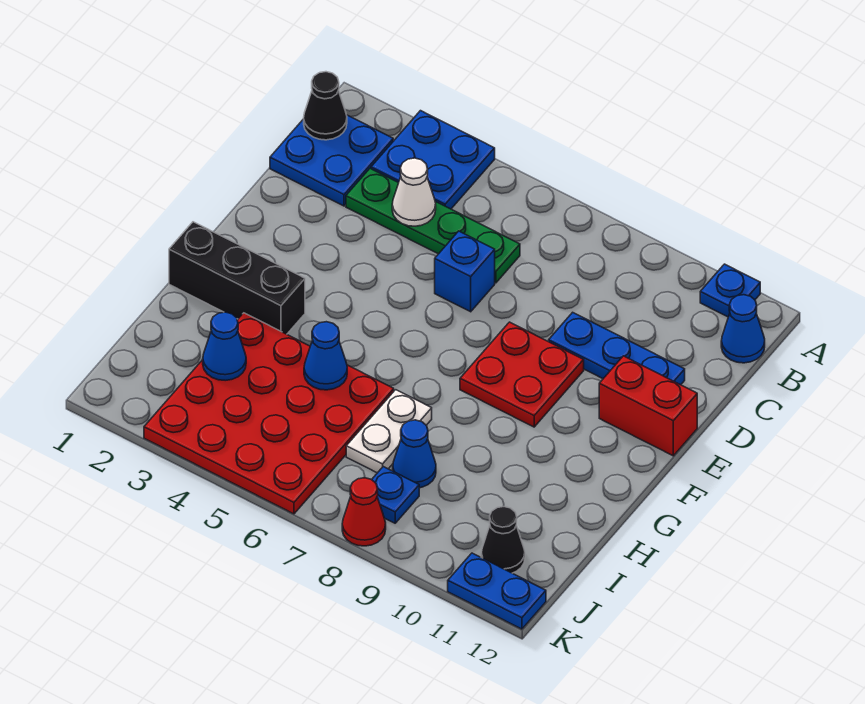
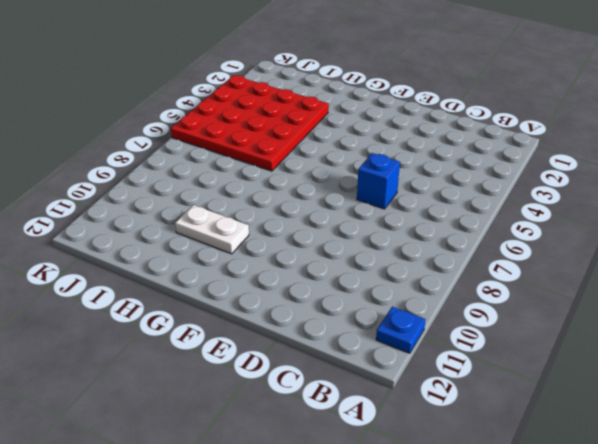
white 1x2 plate [175,205,249,254] -> white 1x2 plate moved to [346,390,432,473]
none -> blue 2x2 plate [371,111,495,209]
none -> blue 2x2 plate [270,115,393,206]
none -> blue 1x1 cone [721,295,765,363]

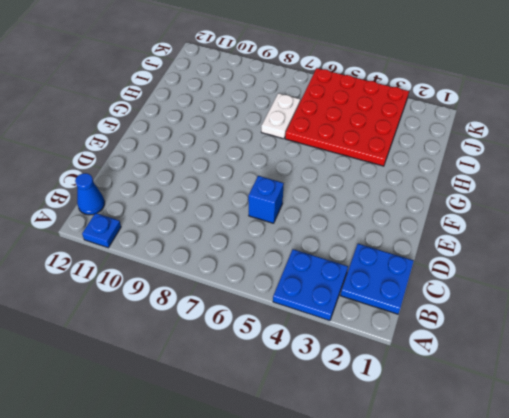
none -> green 1x4 plate [346,168,520,283]
none -> blue 1x3 plate [549,312,685,385]
none -> red 2x2 plate [460,322,584,427]

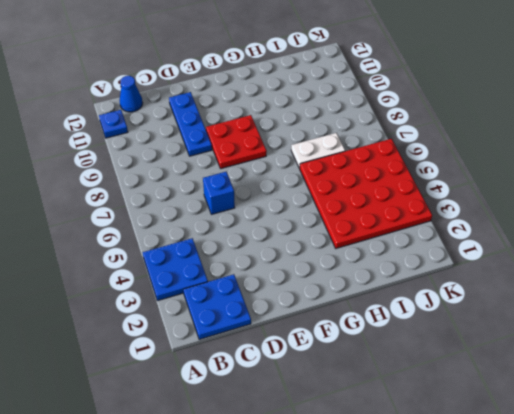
none -> green 1x4 plate [346,168,520,283]
none -> red 1x2 brick [599,356,697,456]
none -> black 1x3 brick [169,222,305,334]

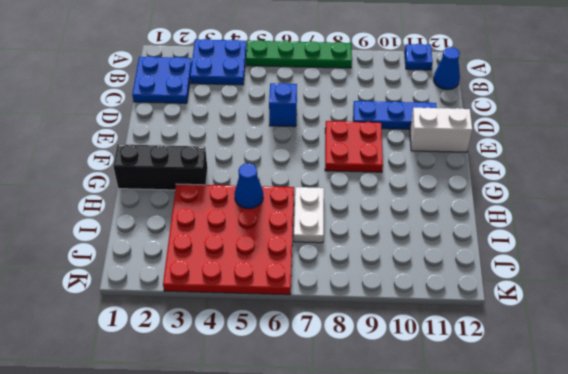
green 1x4 plate [246,40,352,68] -> green 1x4 plate moved to [346,168,520,283]
white 1x2 brick [410,108,472,152] -> red 1x2 brick [599,356,697,456]
none -> blue 1x1 cone [393,420,436,488]
none -> blue 1x1 plate [372,467,419,523]
none -> black 1x1 cone [481,507,525,573]

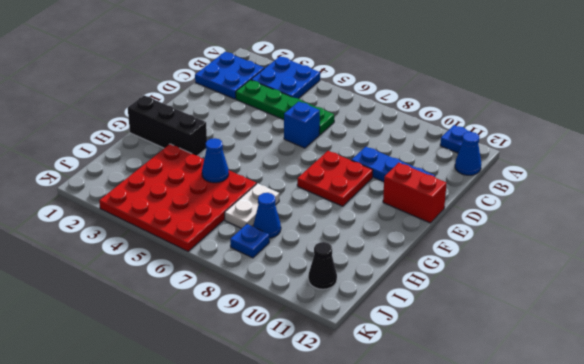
none -> red 1x1 cone [342,478,386,546]
none -> blue 1x2 plate [448,553,546,629]
none -> black 1x1 cone [304,72,347,140]

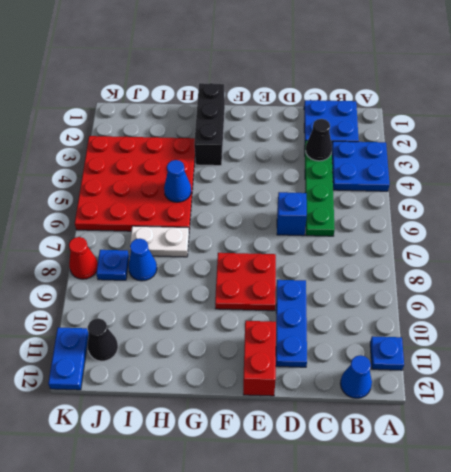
black 1x1 cone [306,119,332,161] -> black 1x1 cone moved to [304,72,347,140]
none -> white 1x1 cone [392,158,436,226]
none -> blue 1x1 cone [203,312,246,381]

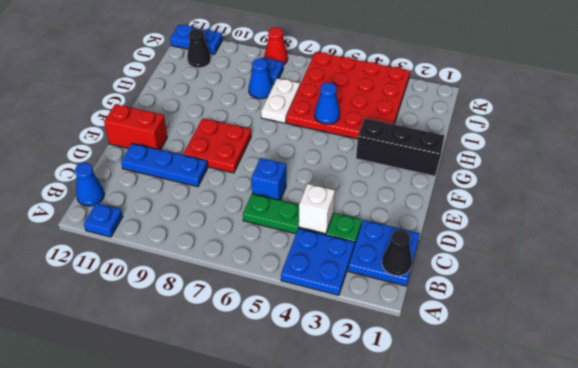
white 1x1 brick [299,184,335,234] -> white 1x1 cone [392,158,436,226]
none -> blue 1x1 cone [203,312,246,381]

